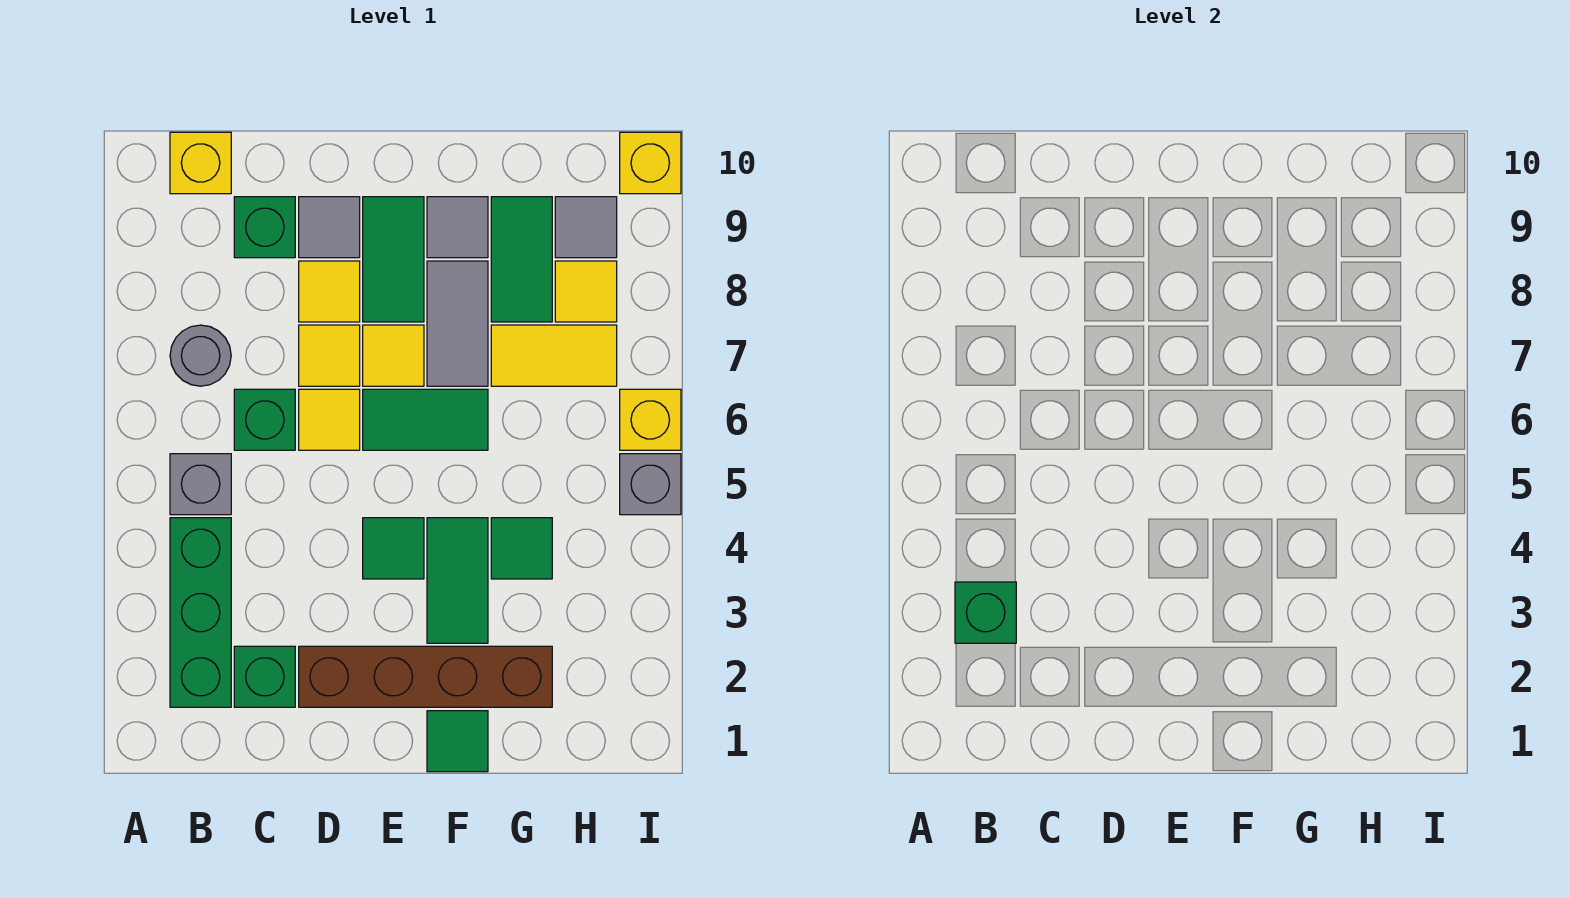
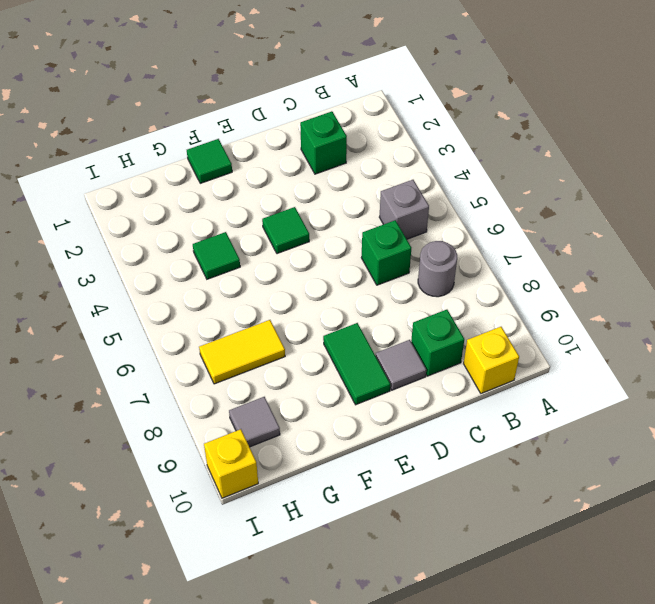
none -> green 1x3 brick [170,518,231,707]
none -> brown 1x4 brick [299,646,552,707]
none -> yellow 1x1 tile [299,389,360,450]

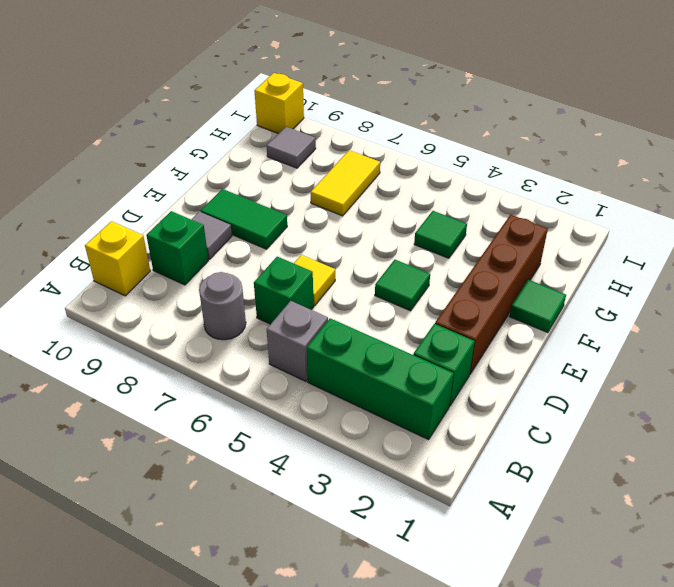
none -> yellow 1x1 tile [299,325,360,386]
none -> yellow 1x1 tile [299,261,360,322]
none -> green 1x2 tile [363,389,488,450]

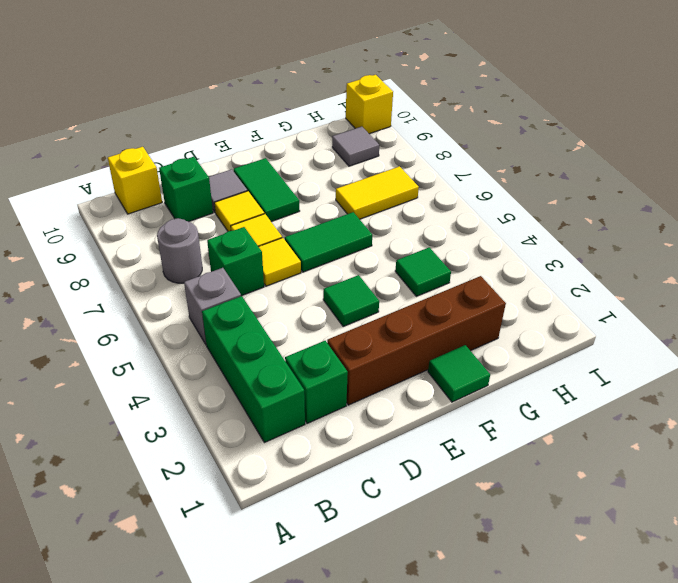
none -> yellow 1x1 tile [363,325,424,386]
none -> green 1x2 tile [427,518,488,643]
none -> grey 1x2 tile [427,261,488,386]

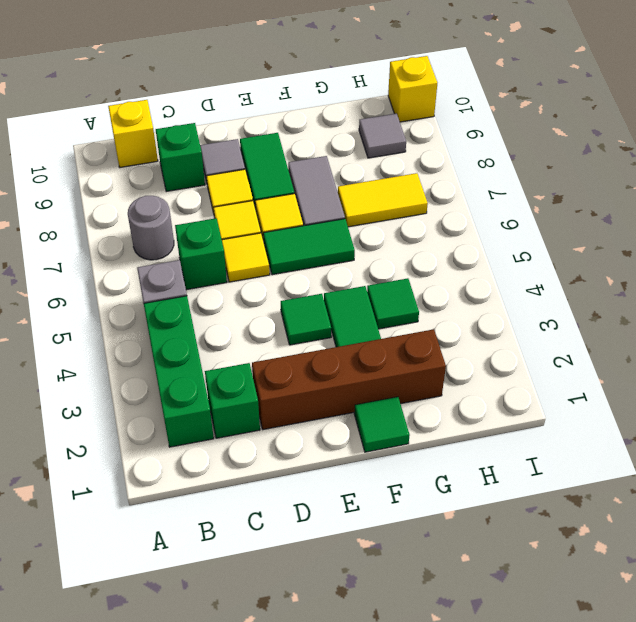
none -> grey 1x1 tile [427,197,488,258]
none -> green 1x2 tile [491,197,552,322]
none -> yellow 1x1 tile [555,261,617,322]

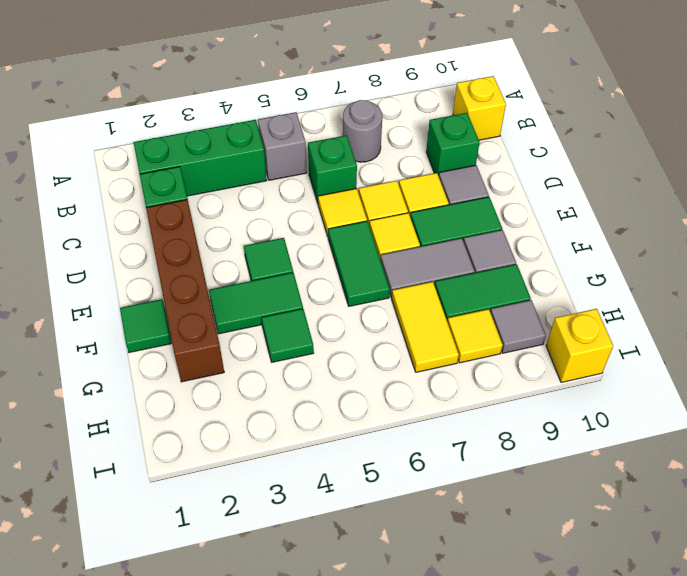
none -> grey 1x1 brick [620,454,681,515]
none -> yellow 1x1 brick [620,389,681,450]
none -> green 1x1 brick [955,582,1016,643]

